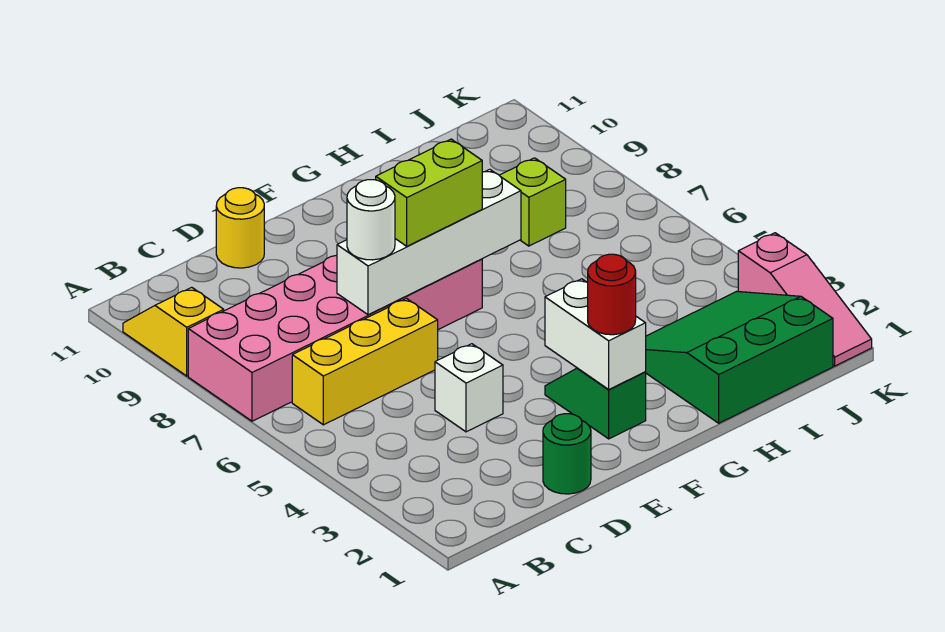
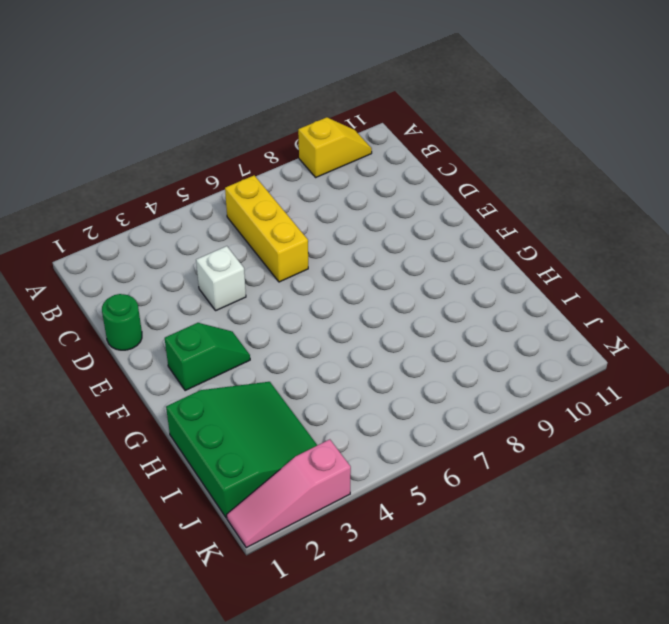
none -> pink 2x6 brick [188,256,482,421]
none -> yellow 1x1 round brick [216,188,264,268]
none -> lime 1x1 brick [499,158,566,246]

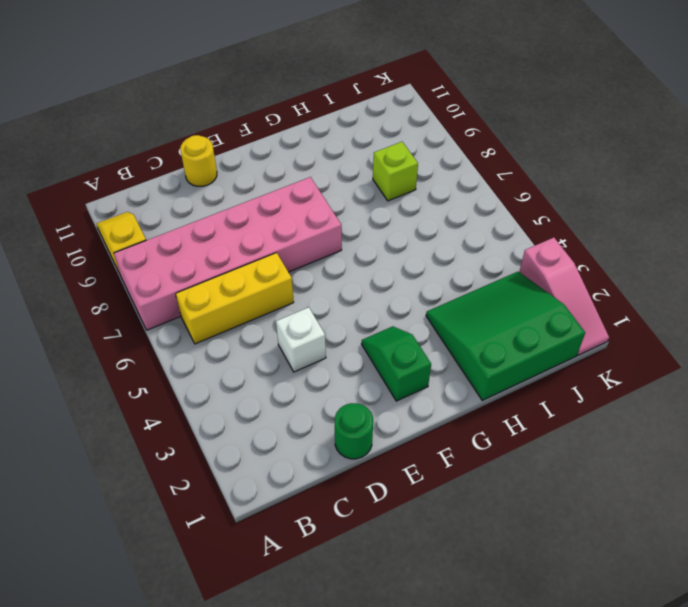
none -> white 1x4 brick [337,169,521,315]
none -> white 1x2 brick [545,279,646,389]
none -> white 1x1 round brick [347,180,395,260]

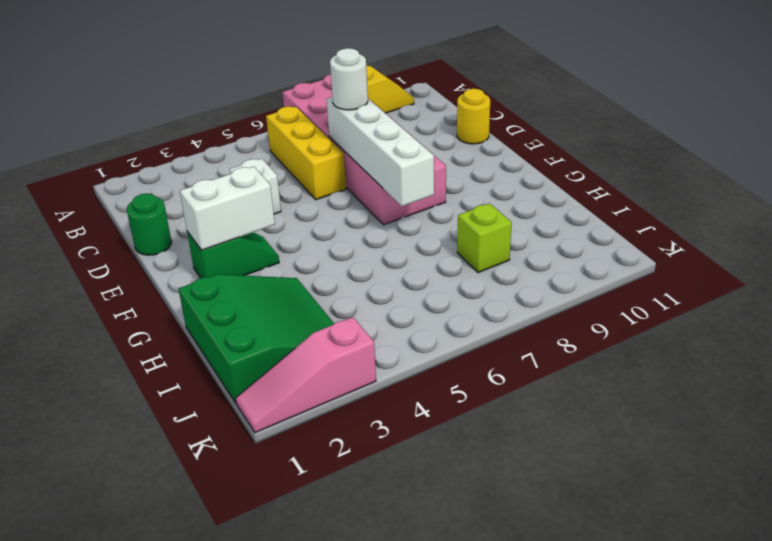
none -> lime 1x2 brick [376,139,482,246]
none -> red 1x1 round brick [588,254,636,335]

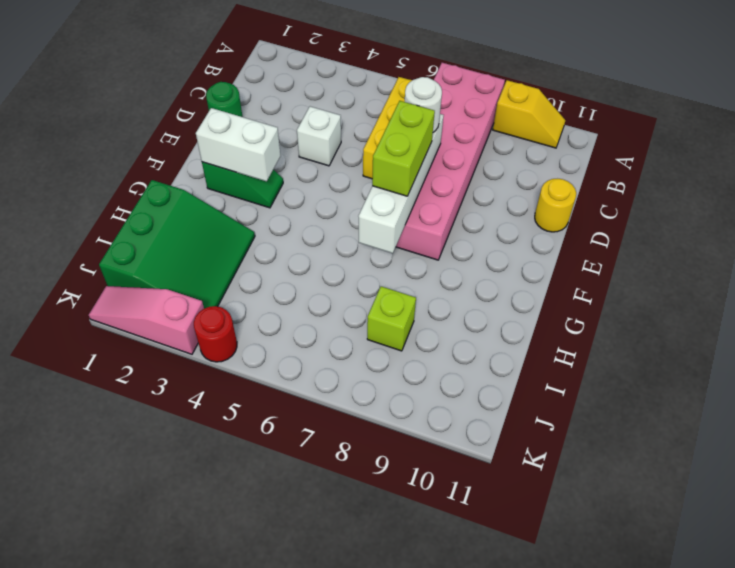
red 1x1 round brick [194,306,237,362] -> red 1x1 round brick moved to [588,254,636,335]

